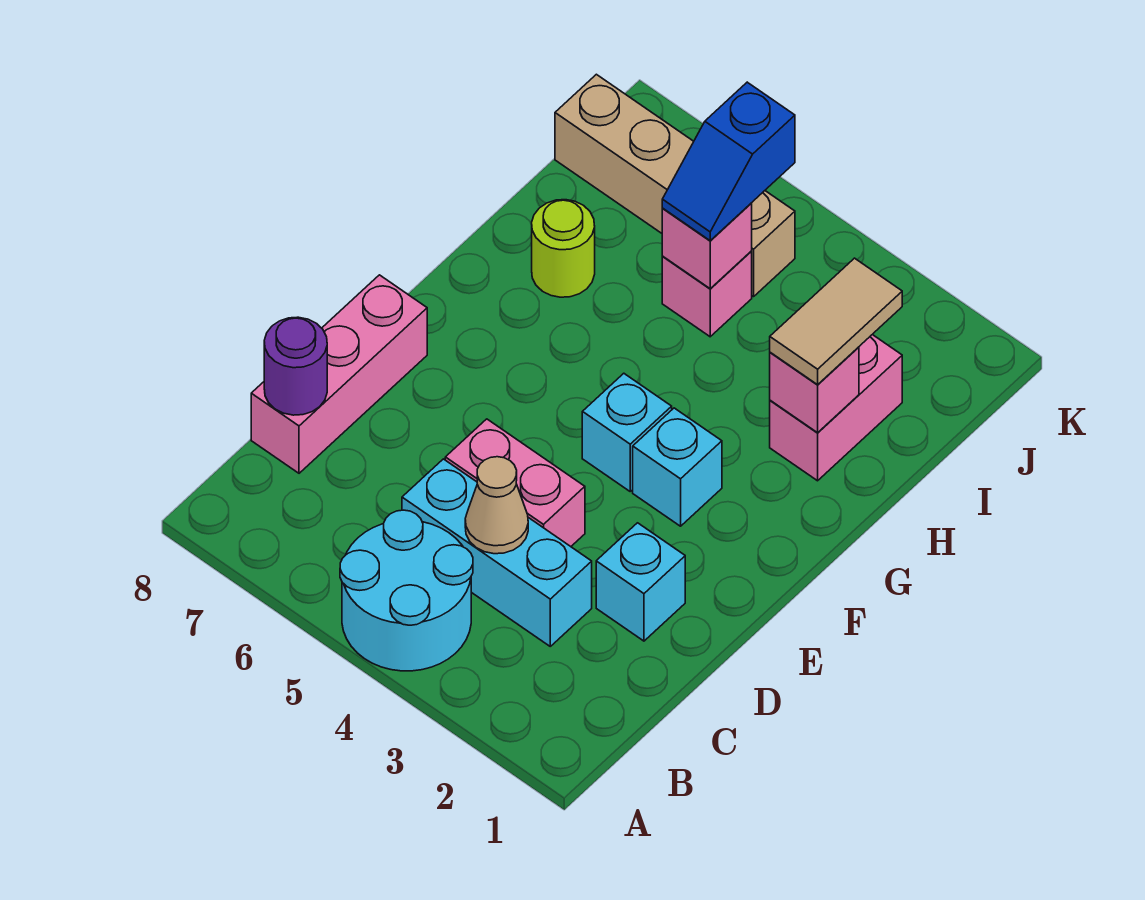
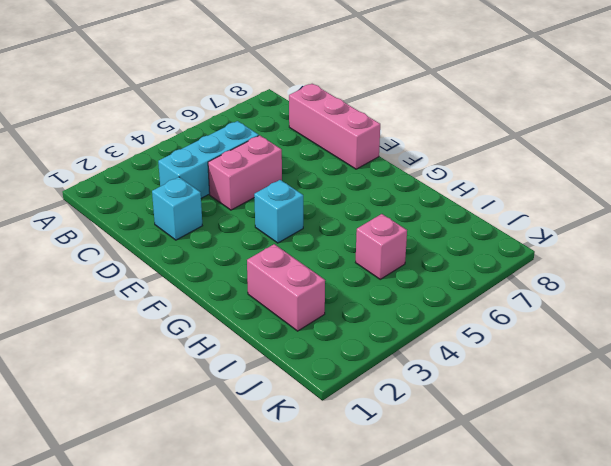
none -> cyan 2x2 round brick [340,510,473,671]
none -> cyan 1x1 brick [633,408,722,526]
none -> lime 1x1 round brick [532,200,595,297]

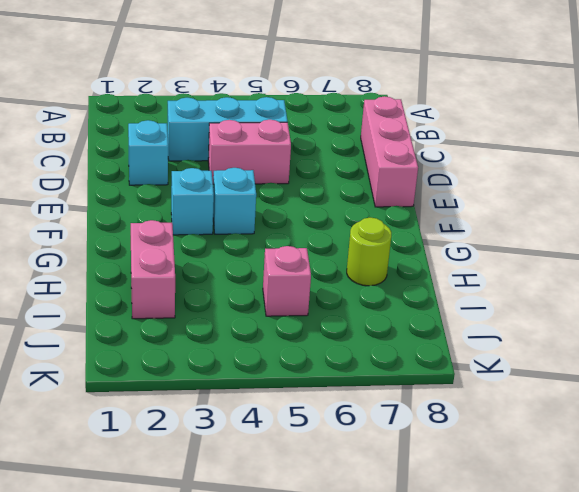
none -> cyan 2x2 round brick [340,510,473,671]
none -> tan 1x4 brick [555,74,795,297]
none -> tan 1x1 cone [465,457,528,554]

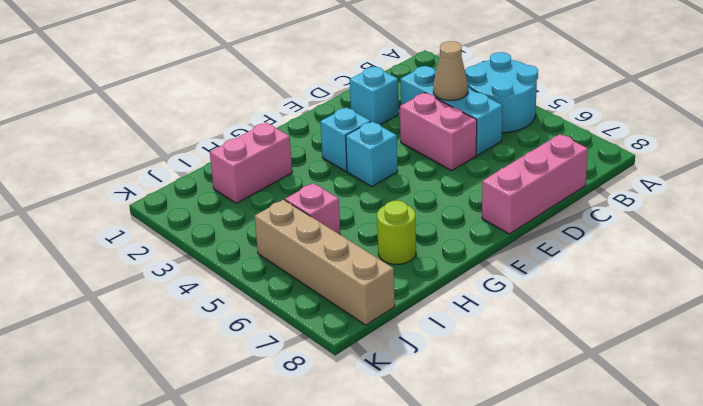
none -> purple 1x1 round brick [264,317,327,415]
none -> pink 1x1 brick [770,347,859,433]
none -> pink 1x1 brick [662,203,752,289]

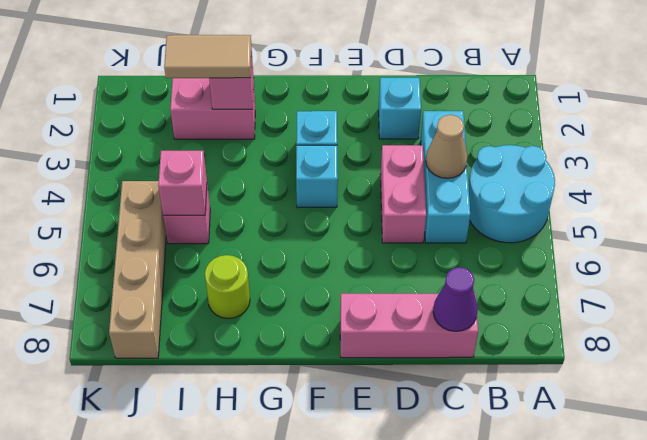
purple 1x1 cone [433,267,478,332] -> purple 1x1 round brick [264,317,327,415]
none -> blue 1x2 slope [662,82,795,241]

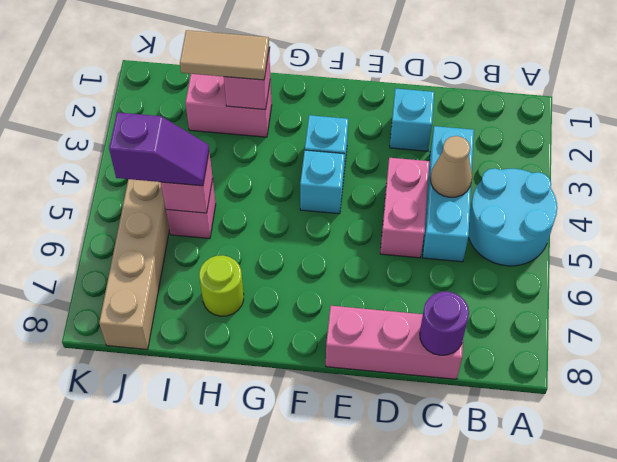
purple 1x2 slope [109,112,209,186] -> blue 1x2 slope [662,82,795,241]

